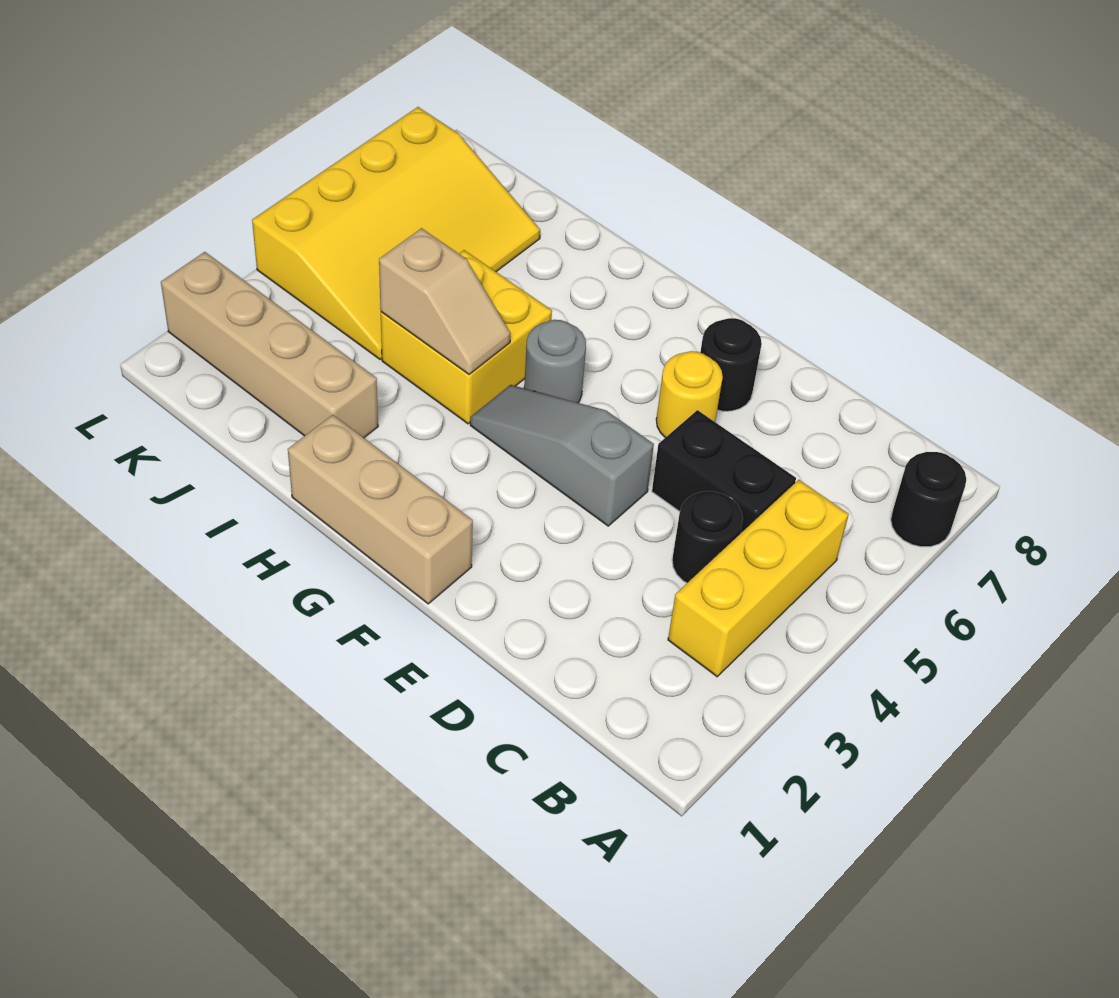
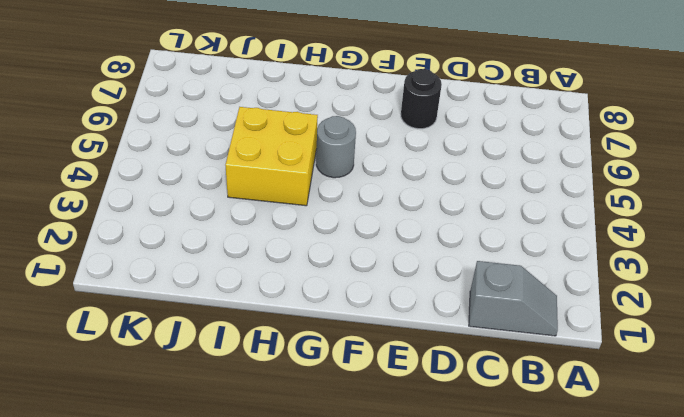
grey 1x2 slope [469,261,558,336] -> none
none -> black 1x1 round brick [891,452,966,547]
none -> yellow 1x3 brick [668,480,849,677]
none -> black 1x1 round brick [672,491,743,583]

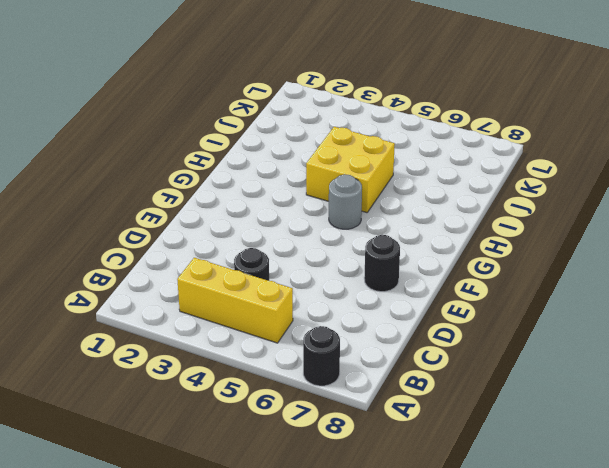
none -> black 1x2 brick [652,410,796,534]
none -> grey 1x3 slope [470,385,654,526]
none -> yellow 1x1 round brick [656,351,723,438]

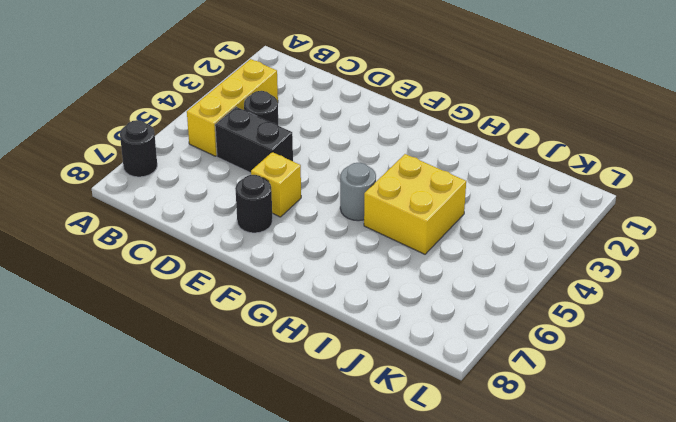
yellow 1x1 brick [251,152,301,217] -> yellow 1x1 round brick [656,351,723,438]
none -> grey 1x3 slope [470,385,654,526]
none -> tan 1x3 brick [288,415,473,604]
none -> tan 1x4 brick [161,252,378,438]

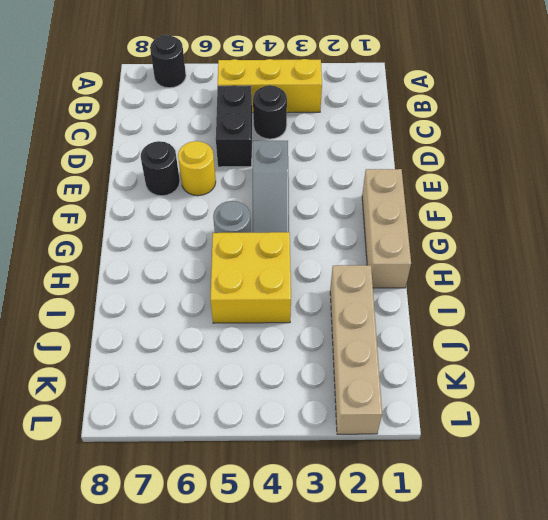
none -> yellow 3x4 slope [252,107,540,359]
none -> tan 1x2 slope [379,228,511,374]

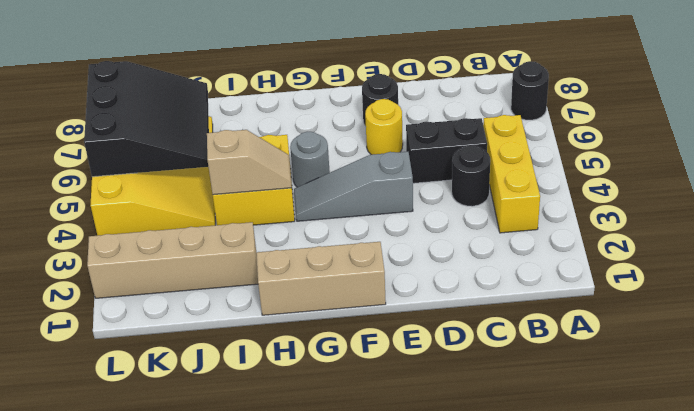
black 3x3 slope [84,61,209,177] -> none

